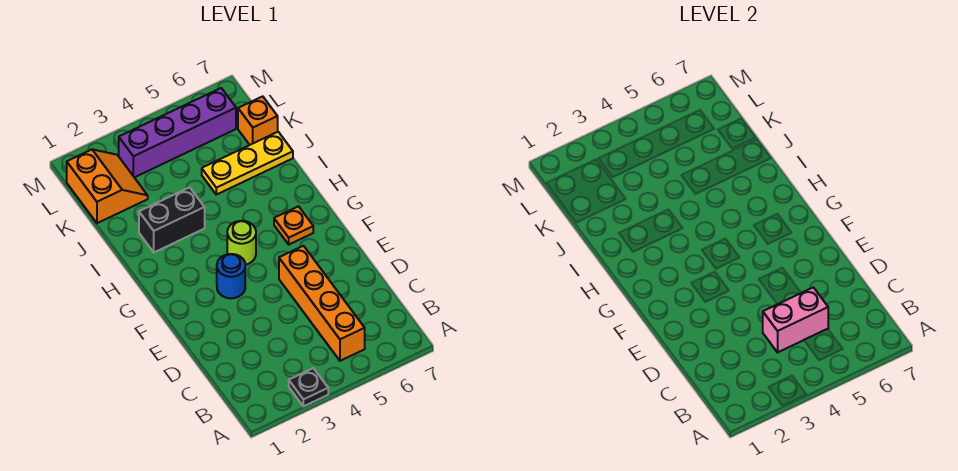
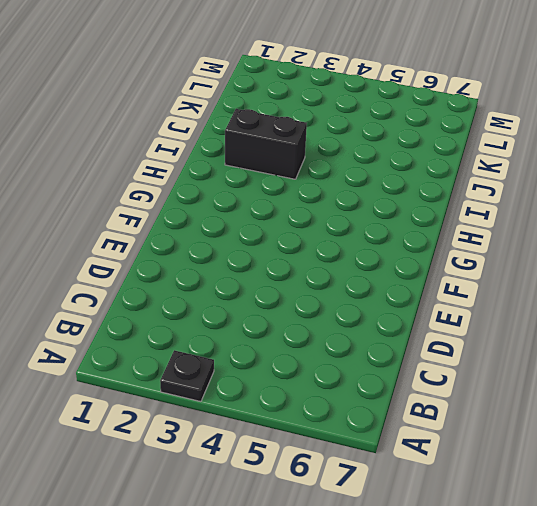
none -> orange 1x4 brick [279,246,365,361]
none -> blue 1x1 round brick [217,254,245,298]

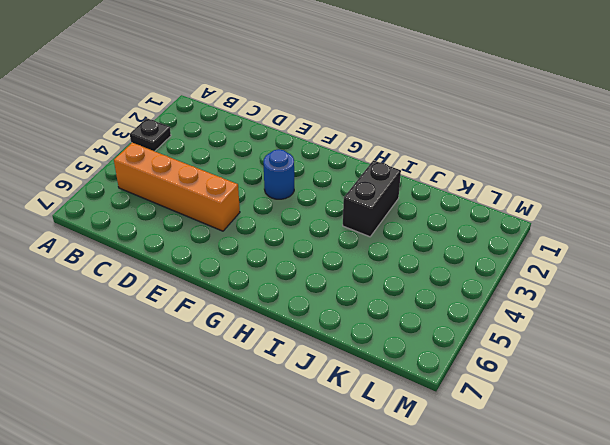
none -> lime 1x1 round brick [227,221,256,265]
none -> orange 1x1 plate [274,206,313,244]

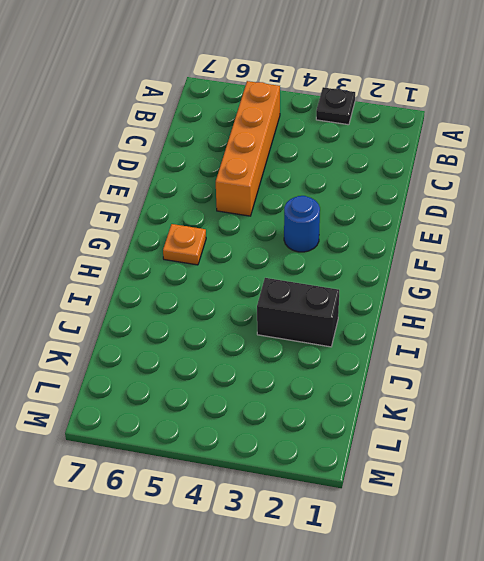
none -> lime 1x1 round brick [227,221,256,265]
none -> yellow 1x3 plate [202,132,293,195]

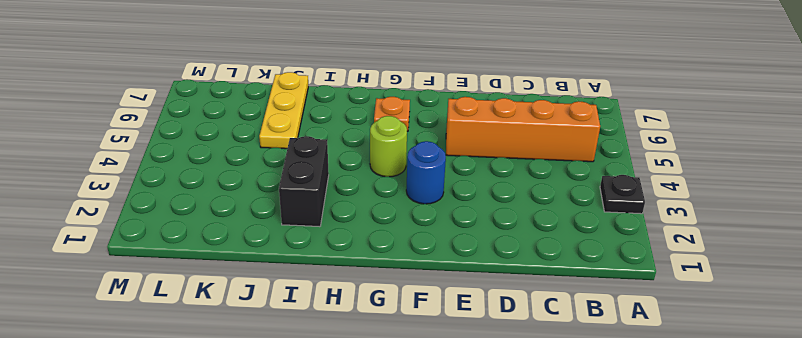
none -> orange 2x2 slope [67,149,148,223]
none -> orange 1x1 brick [238,96,278,145]

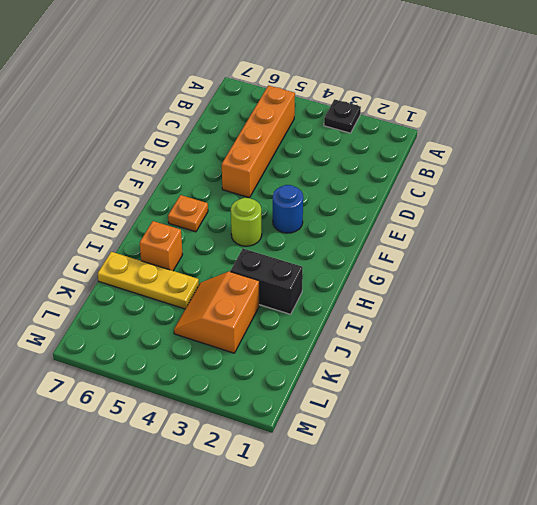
orange 1x1 brick [140,221,183,271] -> orange 1x1 brick moved to [238,96,278,145]
orange 2x2 slope [174,272,259,353] -> orange 2x2 slope moved to [67,149,148,223]
none -> purple 1x4 brick [119,88,236,177]
none -> pink 1x2 brick [763,287,828,352]

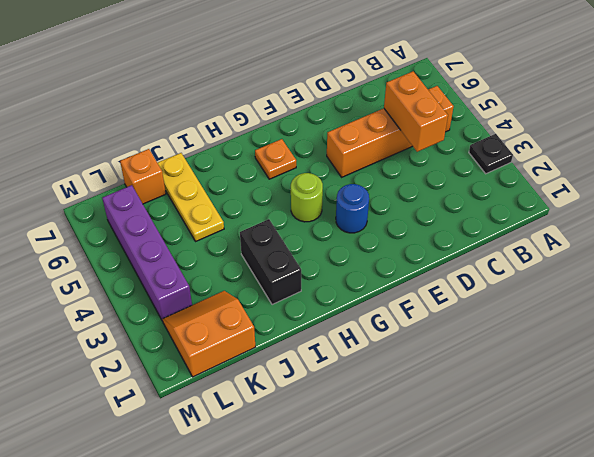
orange 1x2 brick [384,71,448,152] -> pink 1x2 brick [763,287,828,352]

